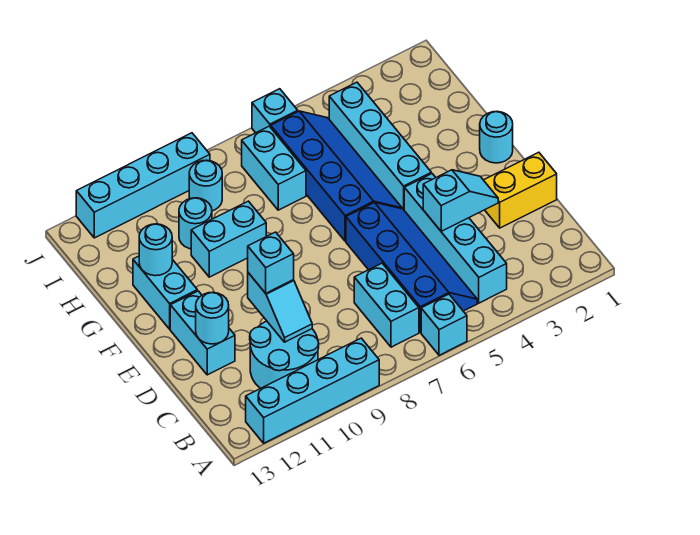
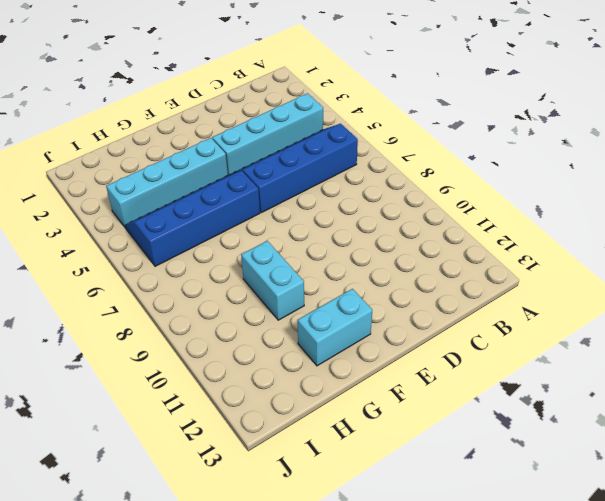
none -> cyan 1x1 brick [421,294,467,355]
none -> cyan 1x4 brick [246,338,379,443]
none -> cyan 1x2 brick [354,263,419,347]

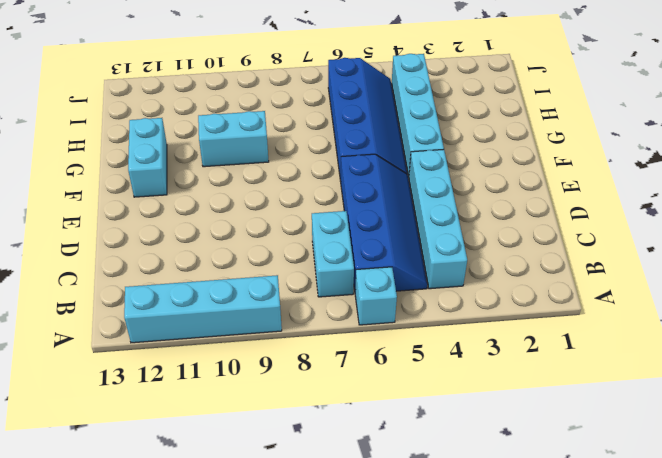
none -> cyan 2x2 round brick [250,321,319,388]
none -> yellow 1x2 brick [484,152,557,228]
none -> cyan 1x2 brick [170,291,235,375]

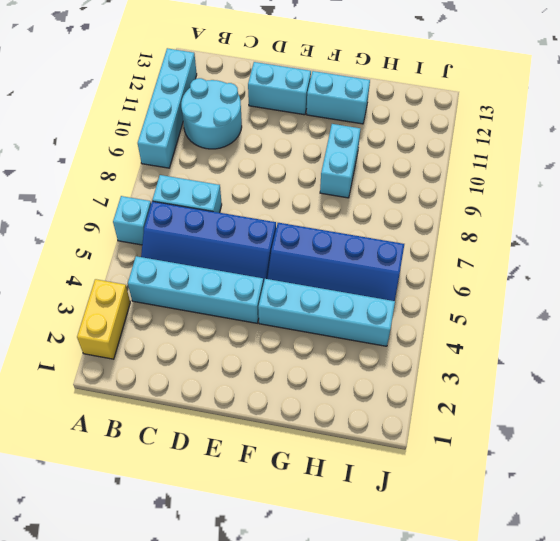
yellow 1x2 brick [77,279,130,359] -> yellow 1x2 brick moved to [484,152,557,228]
none -> cyan 1x1 round brick [480,111,513,163]
none -> cyan 1x2 brick [242,126,306,210]
none -> cyan 1x1 round brick [179,198,212,249]

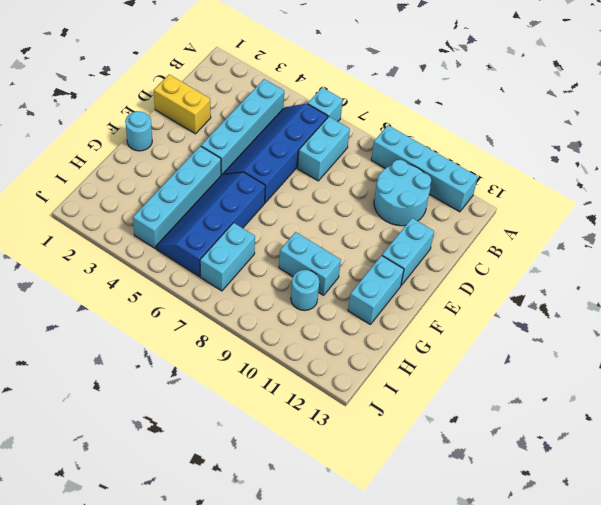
none -> cyan 1x1 round brick [189,160,222,211]
none -> cyan 1x1 brick [252,89,298,133]
none -> cyan 1x4 brick [76,133,210,238]

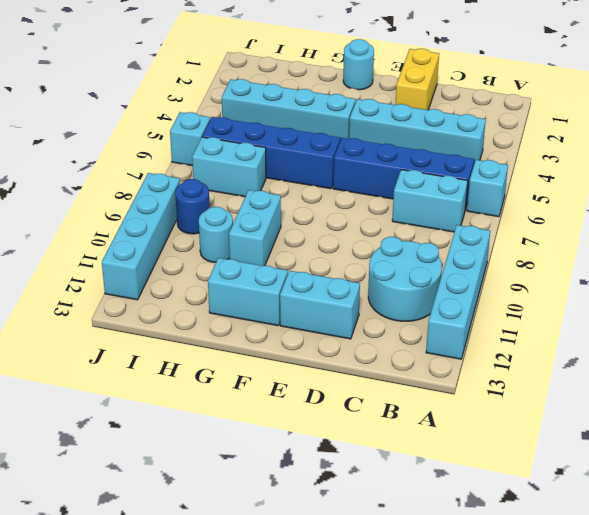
blue 1x1 round brick [175,179,210,234] -> cyan 1x1 round brick [189,160,222,211]
none -> cyan 1x2 slope [248,273,312,342]
none -> cyan 1x2 slope [423,170,498,231]
none -> cyan 1x1 round brick [196,293,229,344]

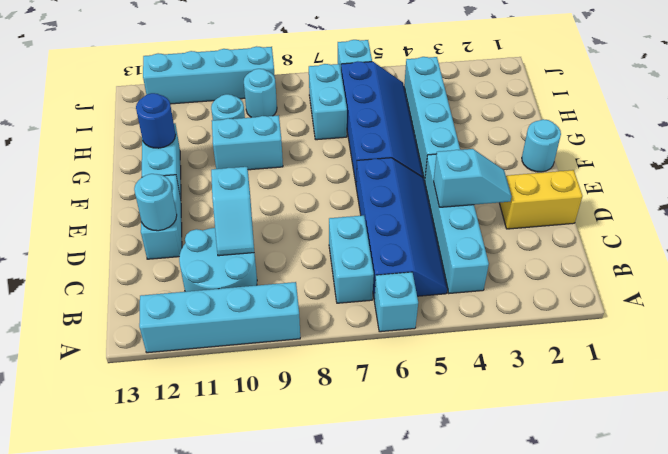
blue 1x1 round brick [136,93,176,148] -> cyan 1x1 round brick [139,224,172,276]
none -> cyan 1x1 brick [248,232,294,293]

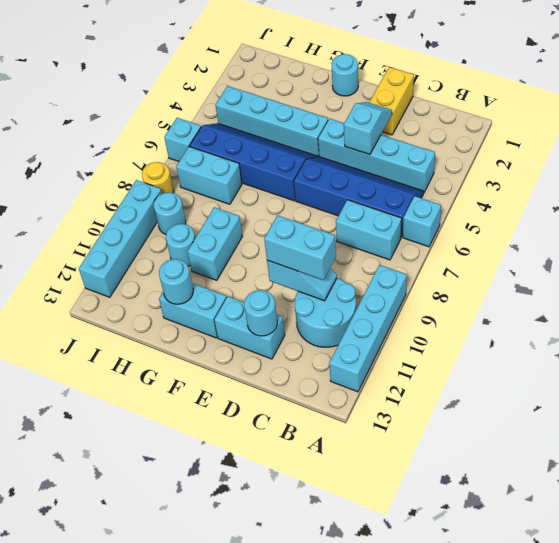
cyan 1x2 brick [264,215,336,280] -> cyan 1x1 brick [248,232,294,293]
yellow 1x1 round brick [142,162,174,194] -> none

